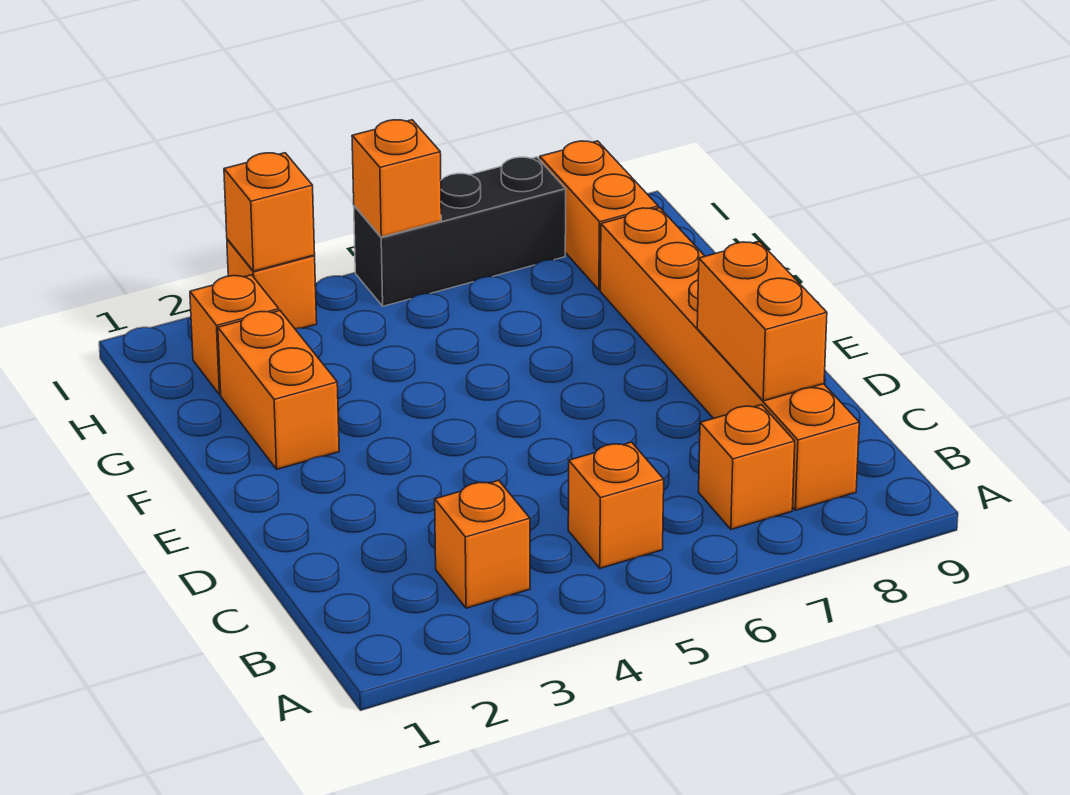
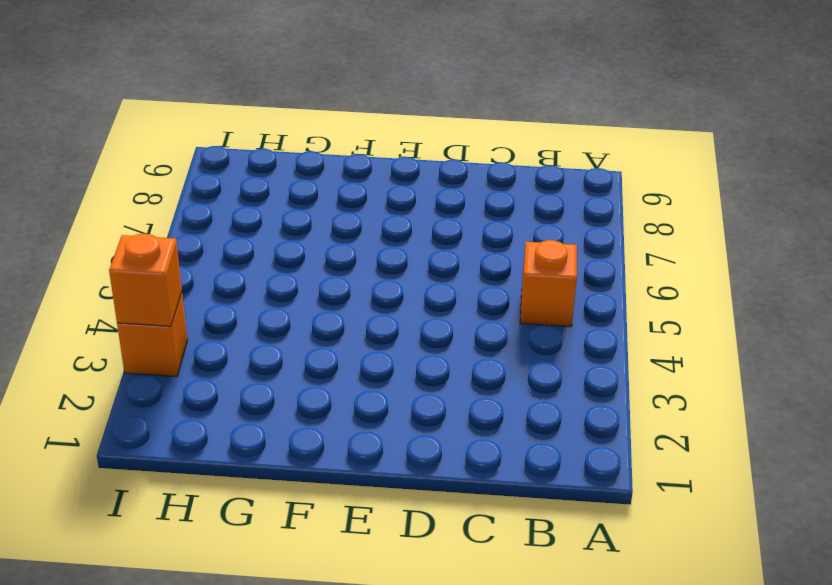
none -> orange 1x1 brick [435,480,530,608]
none -> orange 1x1 brick [699,405,795,529]
none -> orange 1x6 brick [600,208,859,510]

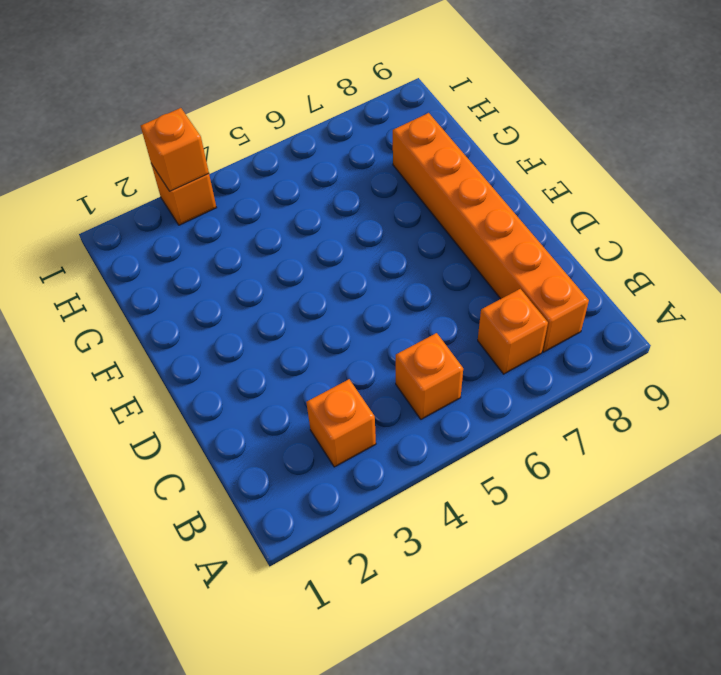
none -> orange 1x2 brick [218,311,339,469]
none -> orange 1x1 brick [190,275,279,395]
none -> orange 1x2 brick [540,141,658,290]

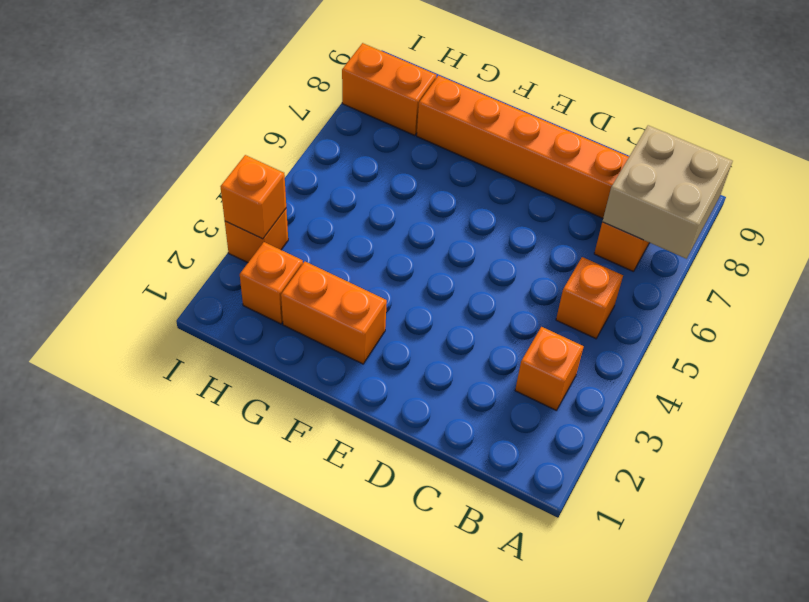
tan 2x2 brick [602,125,733,259] -> none
none -> black 1x3 brick [354,157,566,306]
none -> orange 1x2 brick [697,241,827,401]
none -> orange 1x1 brick [352,120,441,237]

